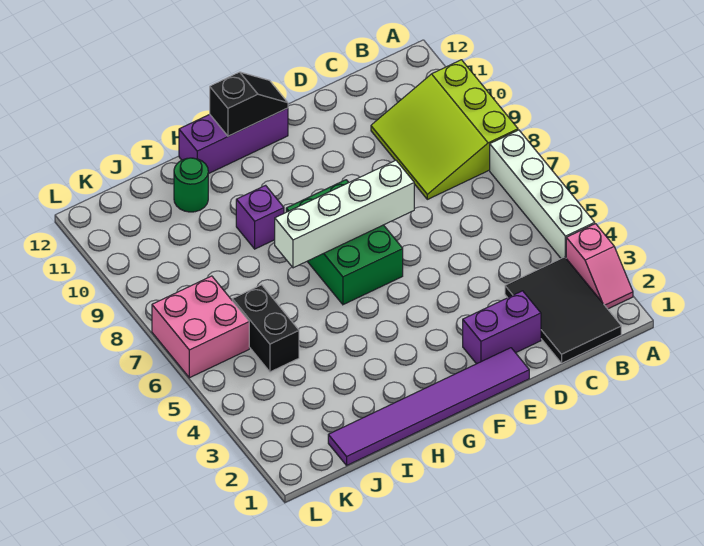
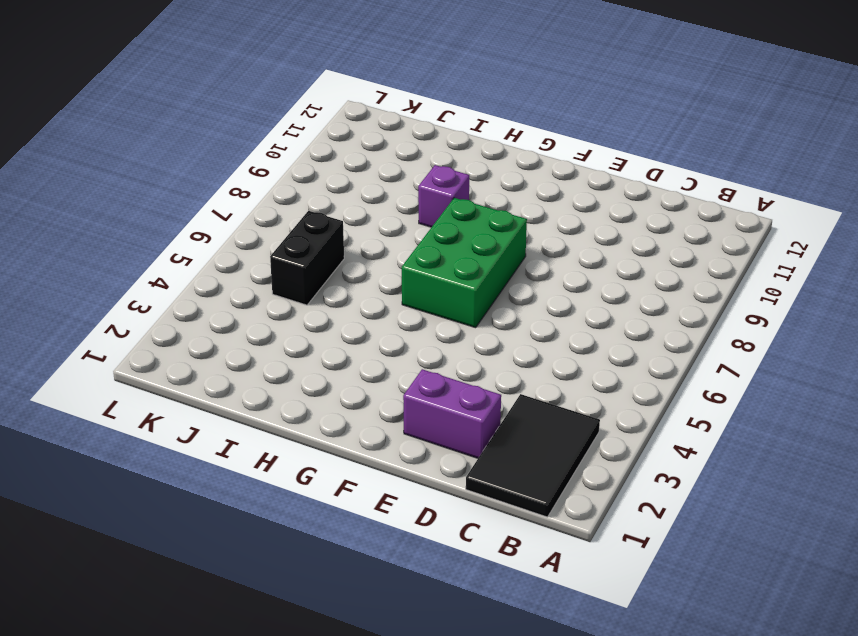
none -> pink 1x2 slope [566,224,633,309]
none -> white 1x4 brick [490,130,595,258]
none -> lime 3x3 slope [371,60,518,199]

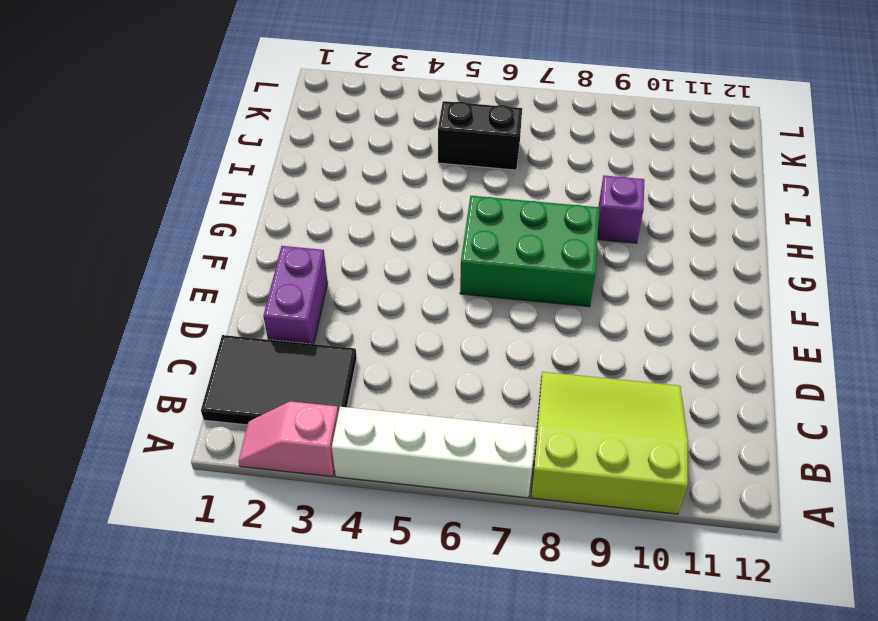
none -> purple 1x6 tile [328,348,529,465]
none -> purple 1x3 brick [179,108,288,174]
none -> green 1x1 round brick [174,158,208,212]

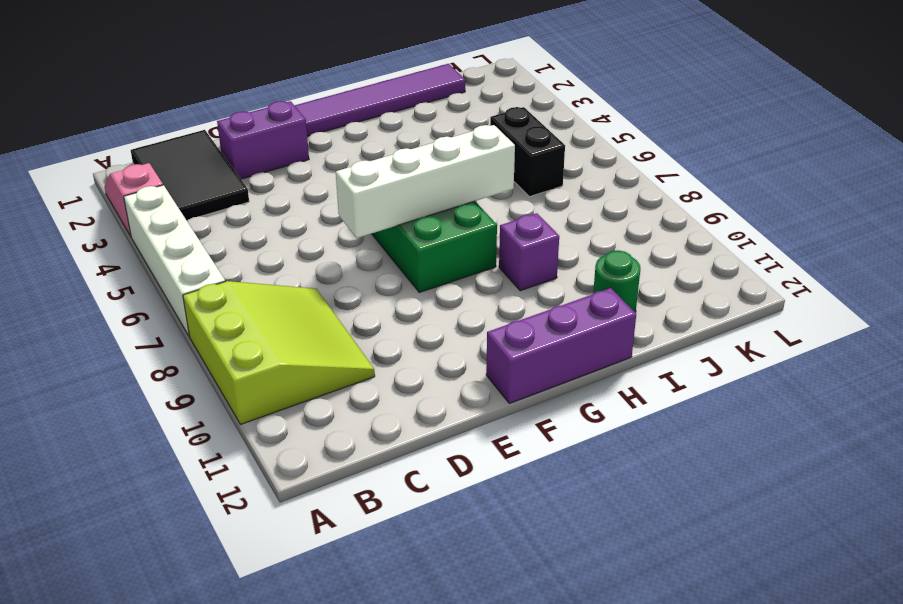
none -> pink 2x2 brick [152,276,249,378]
none -> black 1x2 slope [210,72,288,136]

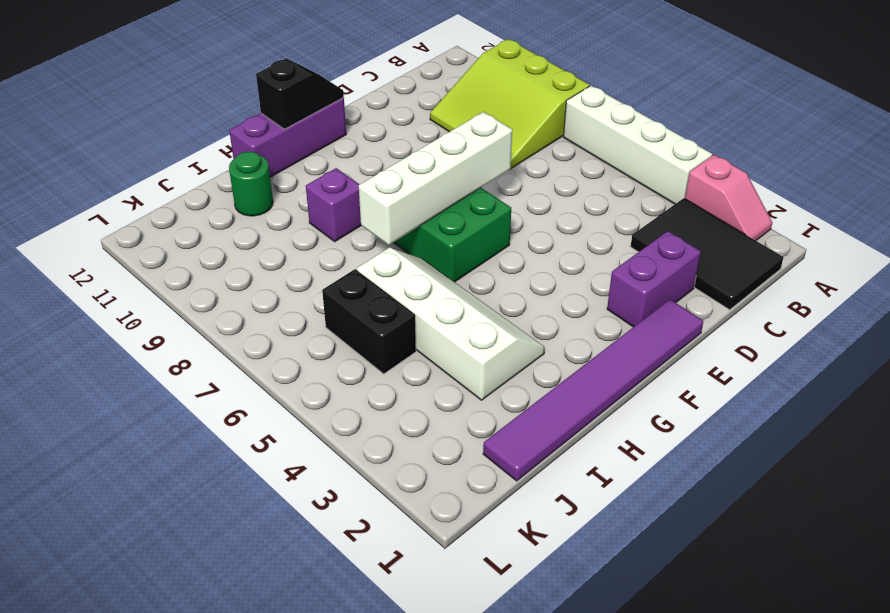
white 2x4 slope [357,248,545,400] -> none
none -> pink 2x2 brick [152,276,249,378]

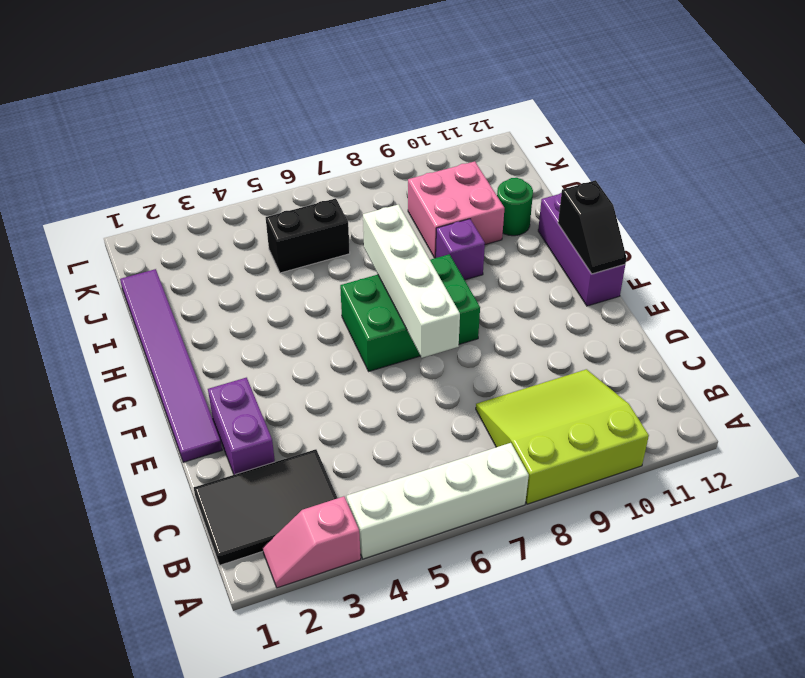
pink 2x2 brick [408,161,504,258] -> pink 2x2 brick moved to [152,276,249,378]

